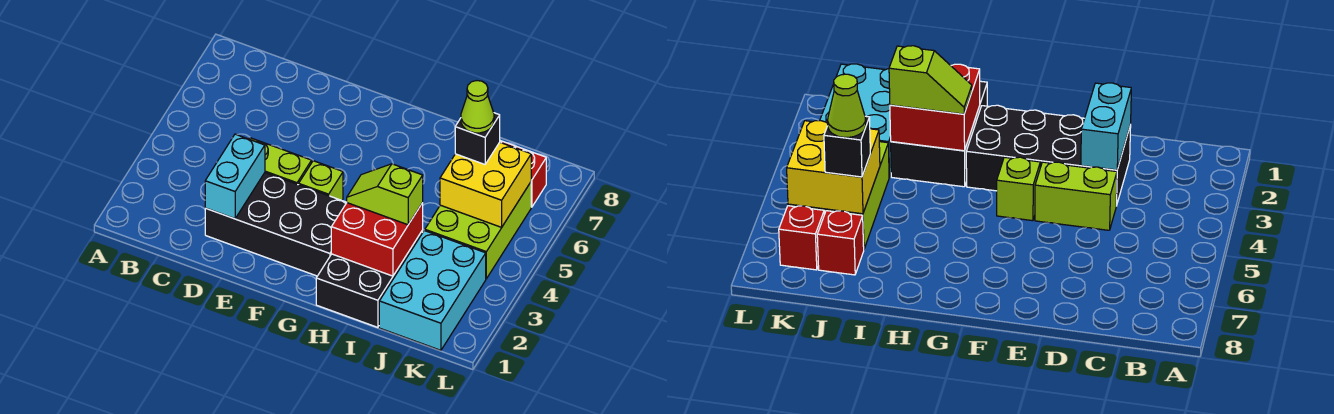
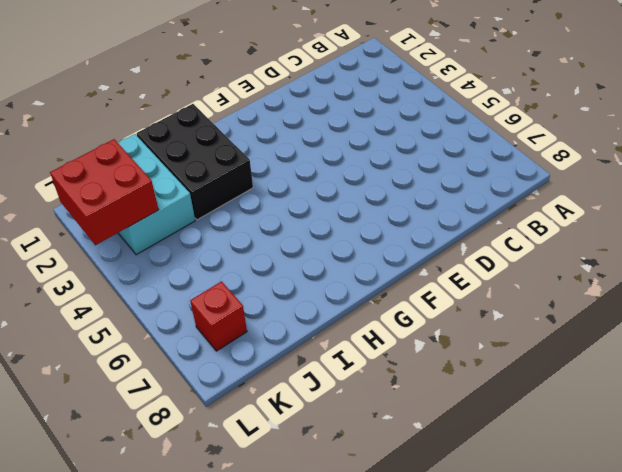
red 2x2 brick [50,139,159,245] -> red 2x2 brick moved to [331,203,423,276]
none -> black 2x4 brick [205,173,347,276]
none -> lime 1x2 brick [249,138,312,185]
none -> lime 1x1 brick [299,161,343,201]

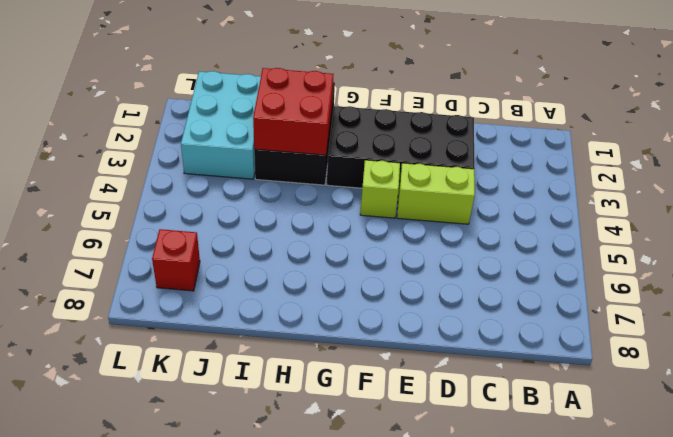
none -> lime 2x3 brick [425,182,531,279]
none -> red 1x1 brick [817,211,864,275]
none -> cyan 1x2 brick [205,134,265,219]

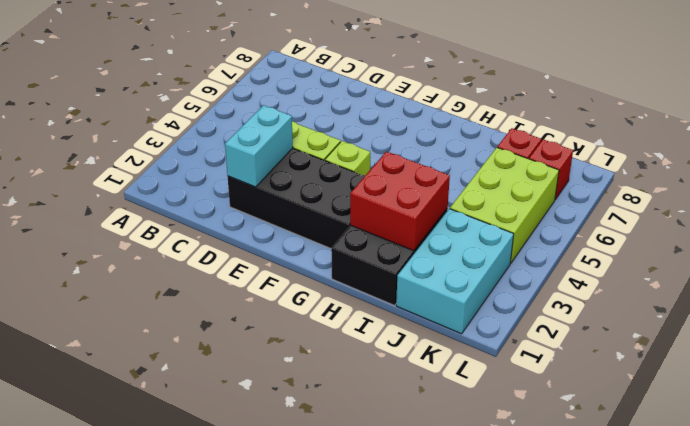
none -> yellow 2x2 brick [440,142,531,227]
none -> lime 1x2 slope [347,164,423,225]
none -> black 1x1 brick [455,113,500,164]

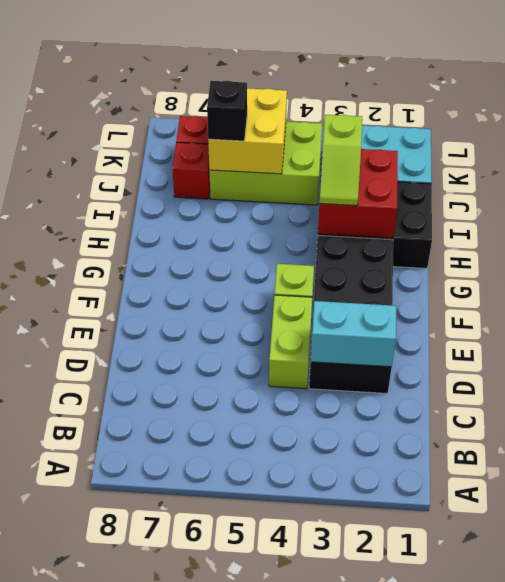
none -> lime 1x1 cone [461,81,494,133]

